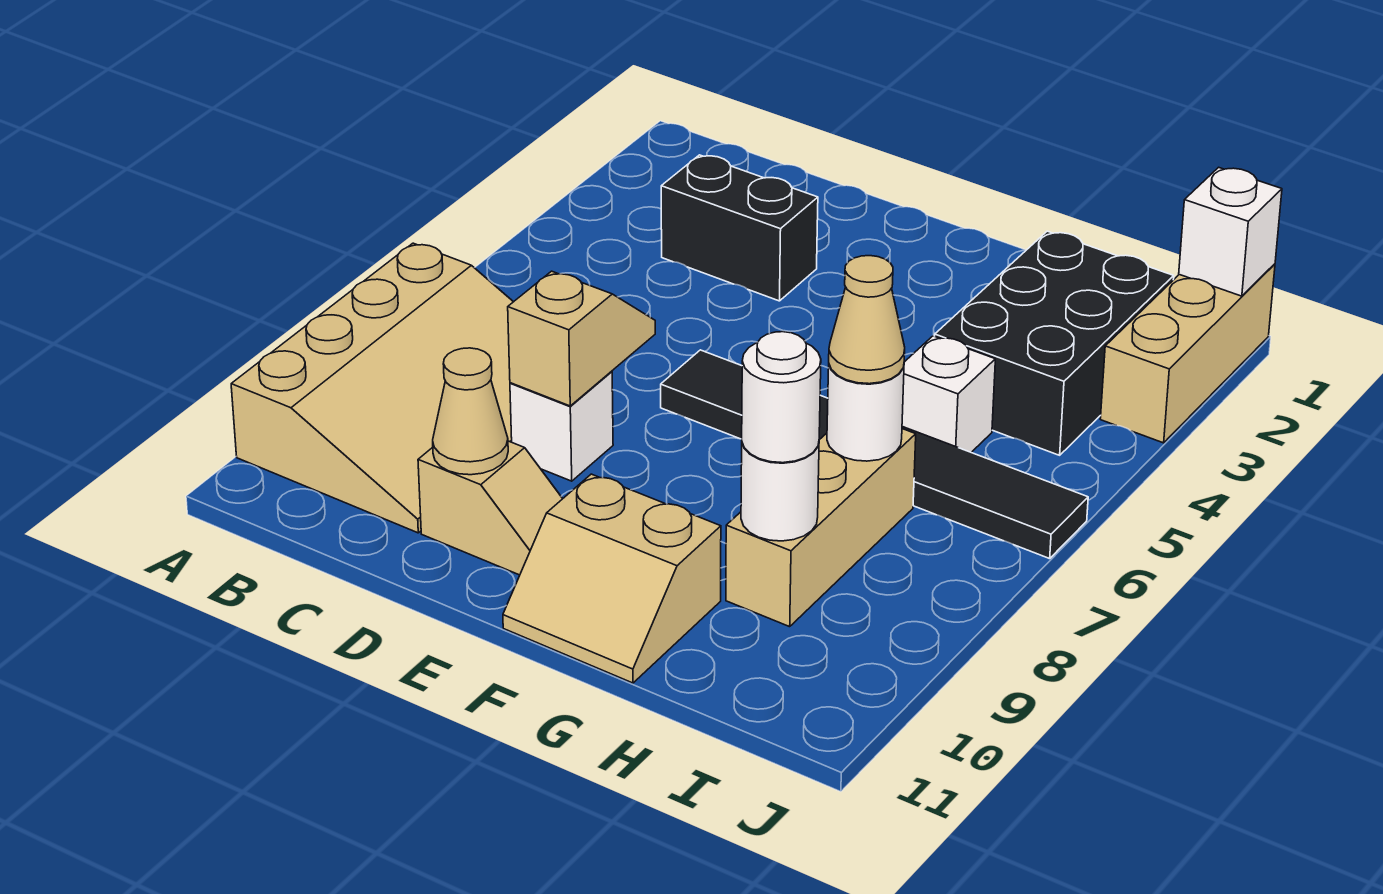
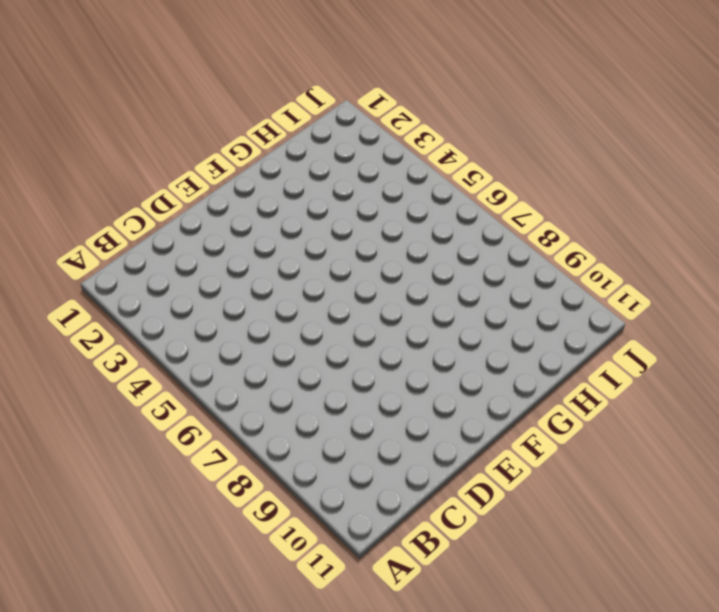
none -> tan 3x4 slope [231,243,513,533]
none -> black 1x2 brick [661,155,818,301]
none -> white 1x1 brick [510,371,613,481]

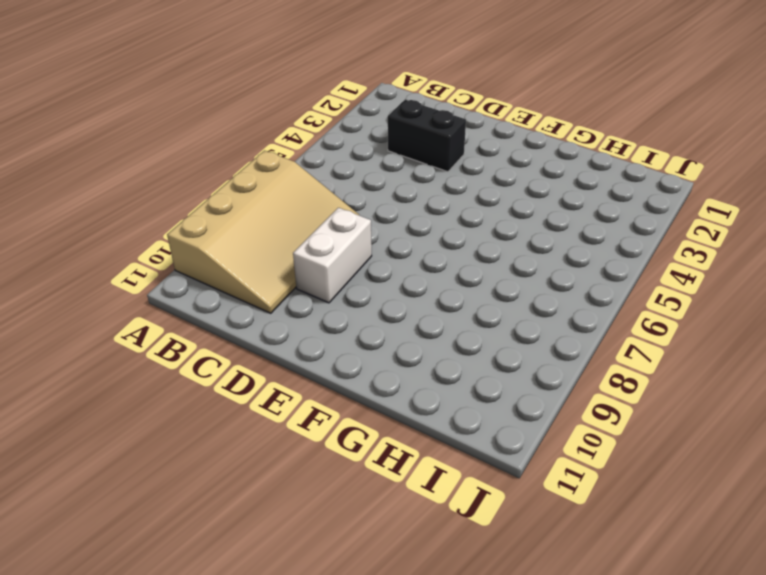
white 1x2 brick [293,208,372,303] -> white 1x1 brick [510,371,613,481]
none -> tan 1x2 slope [418,441,563,575]
none -> black 1x6 tile [661,350,1088,559]
none -> tan 2x2 slope [503,474,721,683]

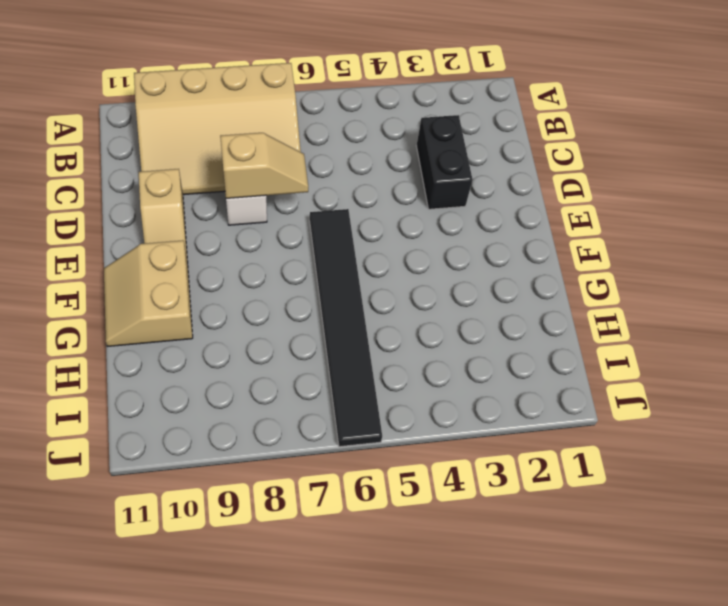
none -> black 2x3 brick [935,231,1174,455]
none -> white 1x1 brick [902,336,995,452]
none -> tan 1x3 brick [726,429,916,627]

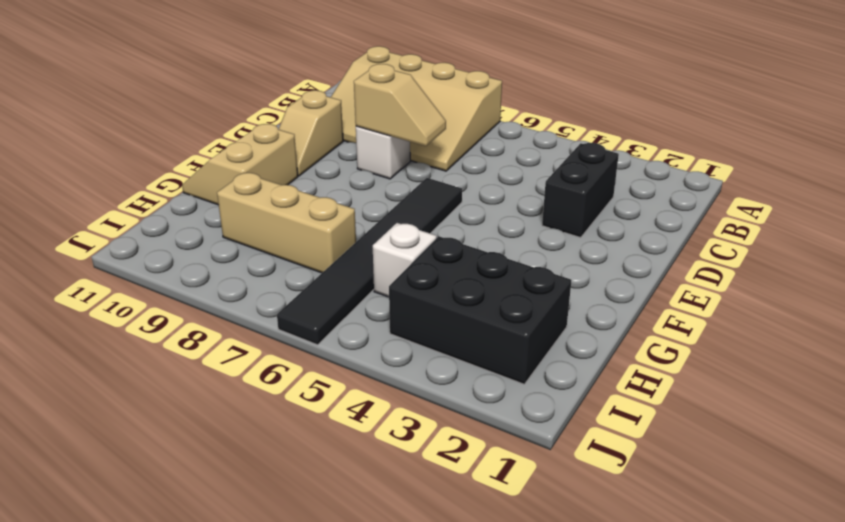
none -> tan 1x3 brick [1100,264,1275,443]
none -> tan 1x1 cone [433,348,508,475]
none -> white 1x1 round brick [827,365,904,461]

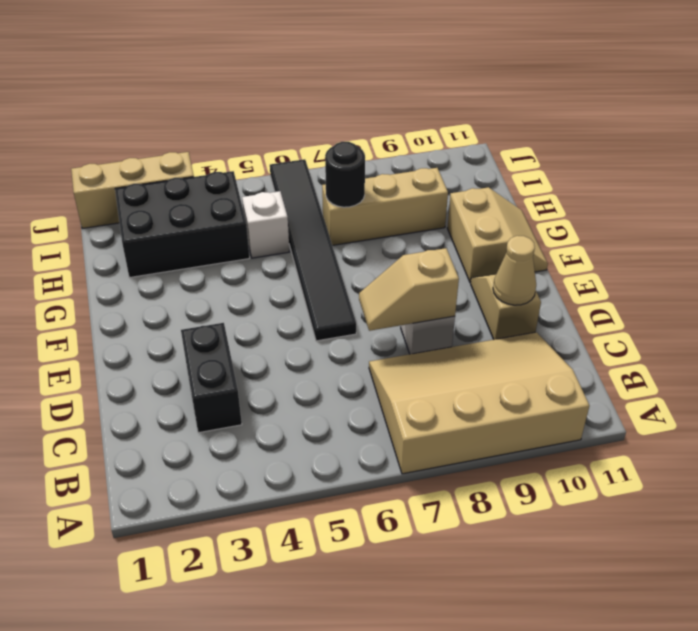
black 1x1 round brick [325,142,365,207] -> white 1x1 round brick [827,365,904,461]
none -> white 1x1 round brick [741,443,819,541]
none -> white 1x1 brick [1179,167,1282,296]
none -> tan 1x1 cone [829,256,905,384]

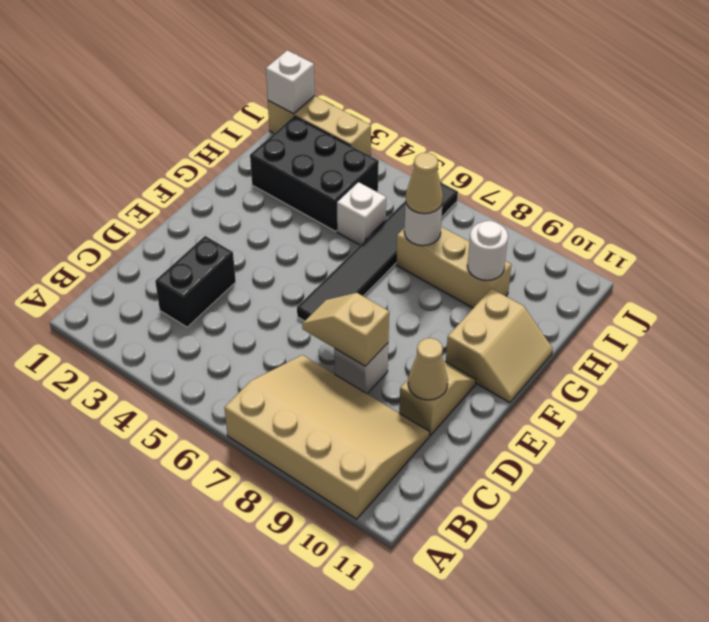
none -> white 1x1 round brick [742,332,821,463]

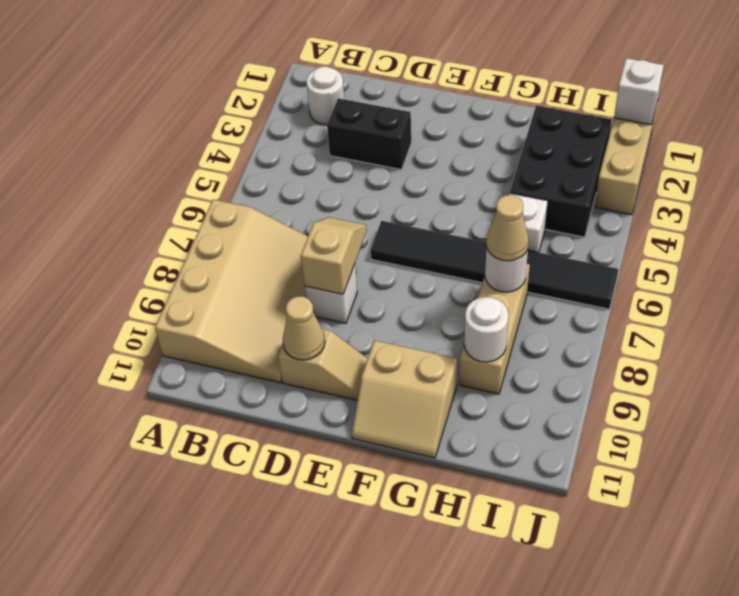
white 1x1 round brick [306,67,344,125] -> white 1x1 round brick moved to [742,332,821,463]

